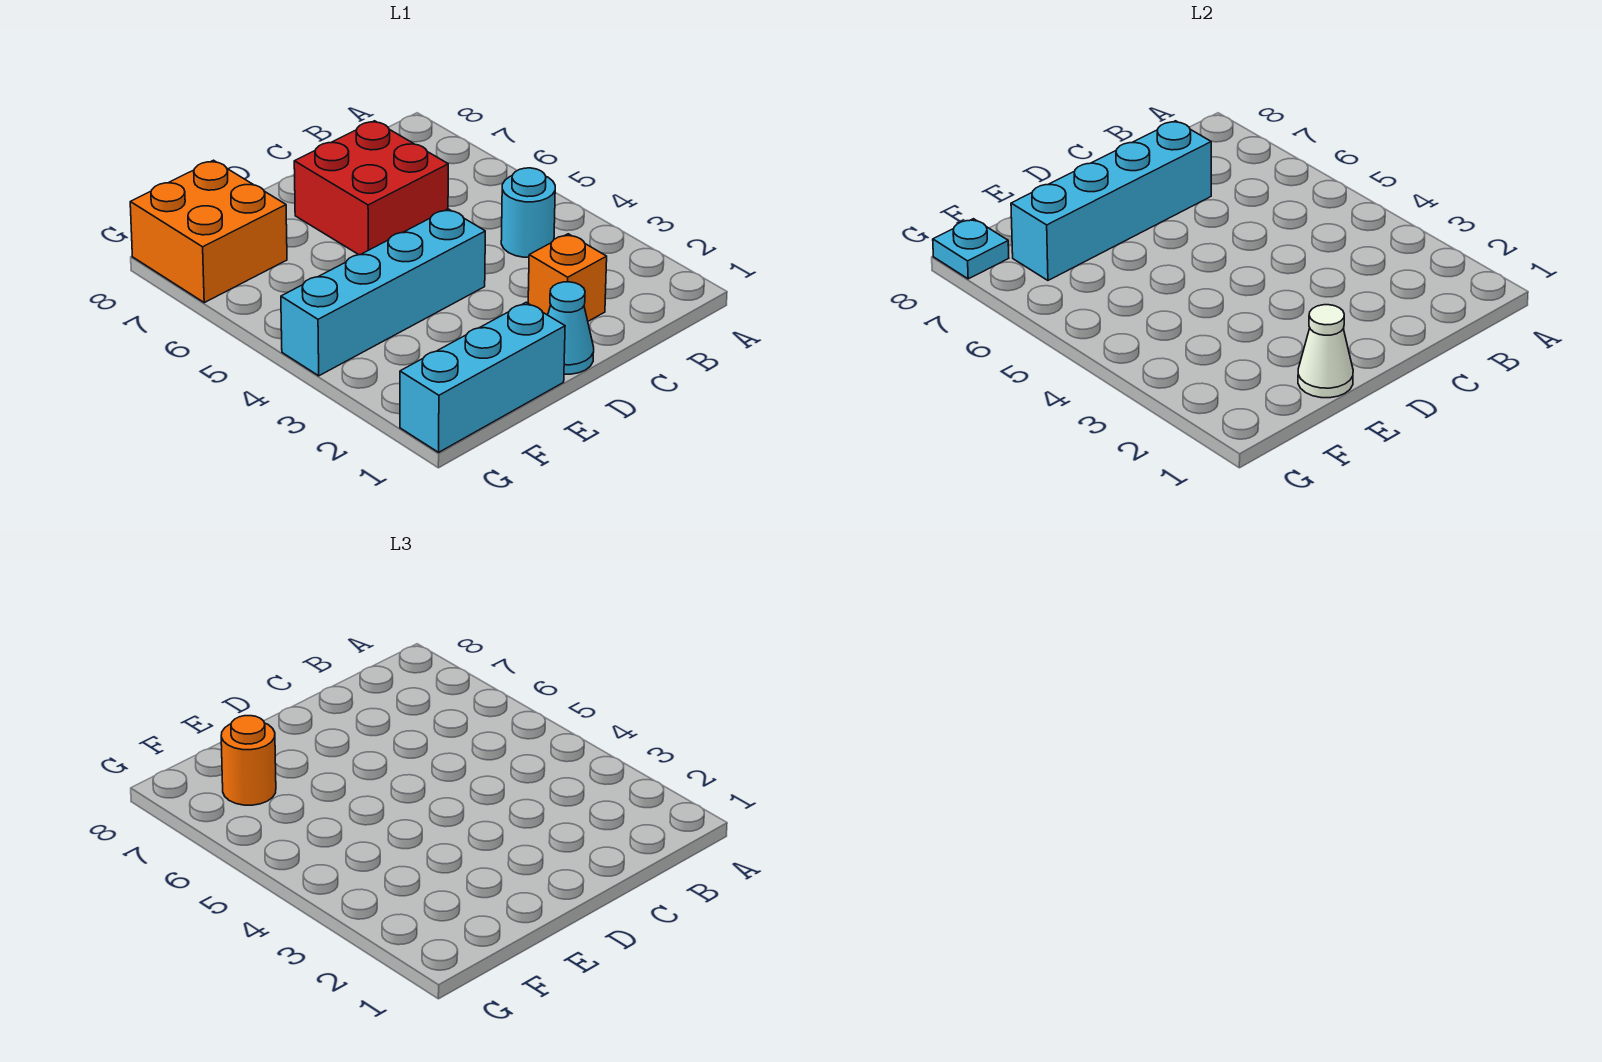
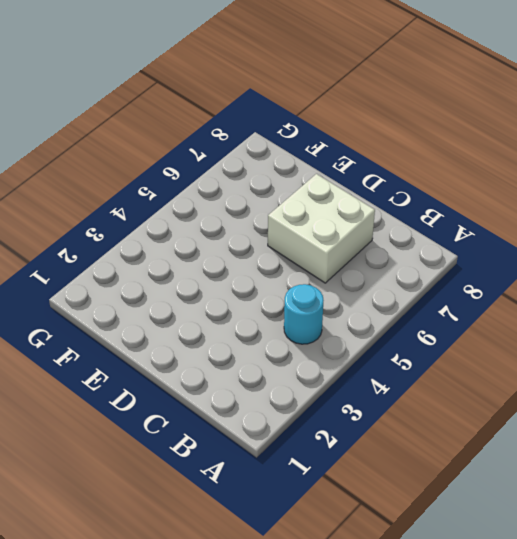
white 2x2 brick [268,174,375,283] -> red 2x2 brick [294,121,448,255]
none -> orange 1x1 brick [528,234,607,321]
none -> cyan 1x1 cone [548,282,594,374]

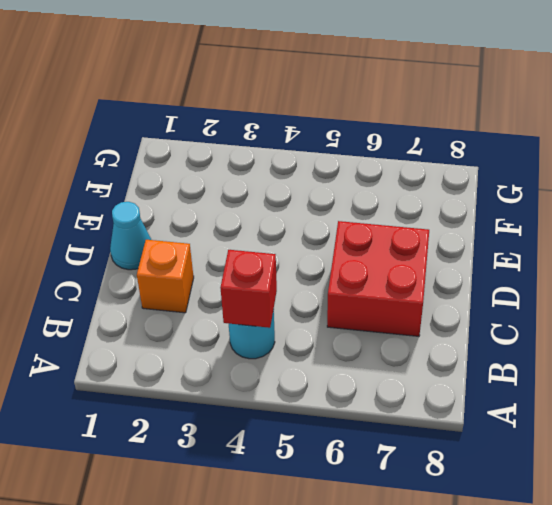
red 1x1 brick [220,250,277,328] -> none
none -> cyan 1x4 brick [281,209,485,376]
none -> cyan 1x3 brick [400,302,565,452]

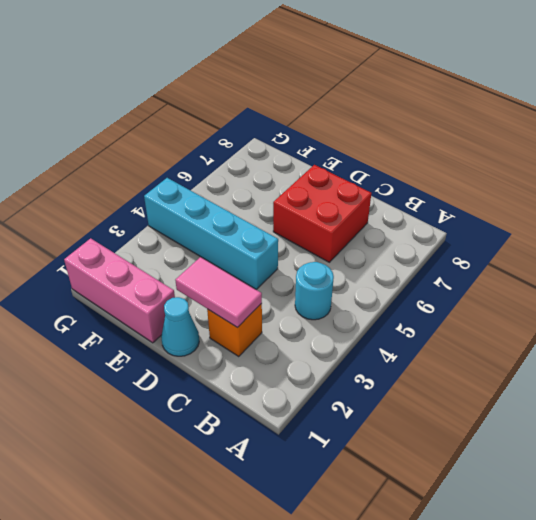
pink 1x2 tile [175,257,262,328] -> none
pink 1x3 brick [64,238,175,343] -> cyan 1x3 brick [400,302,565,452]
none -> orange 2x2 brick [130,160,287,303]
none -> cyan 1x4 brick [1011,121,1211,280]

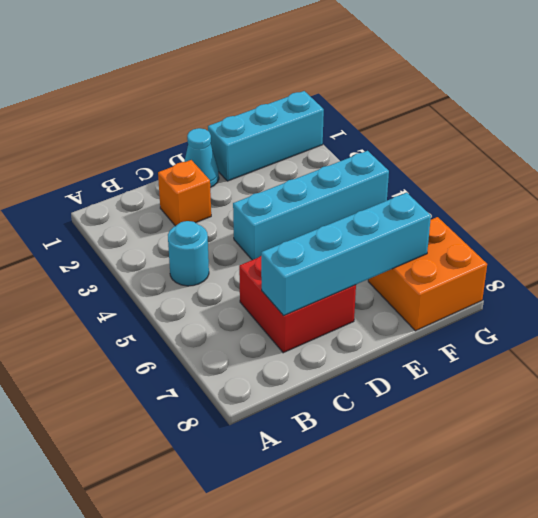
none -> white 1x1 cone [1298,305,1353,398]
none -> cyan 1x1 plate [933,219,1009,279]

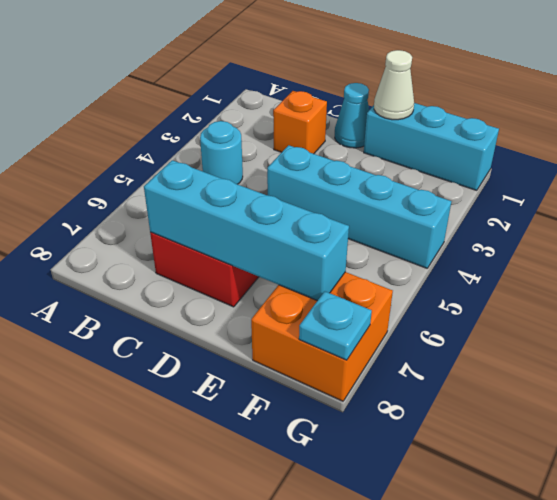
none -> orange 1x1 round brick [221,716,276,805]

